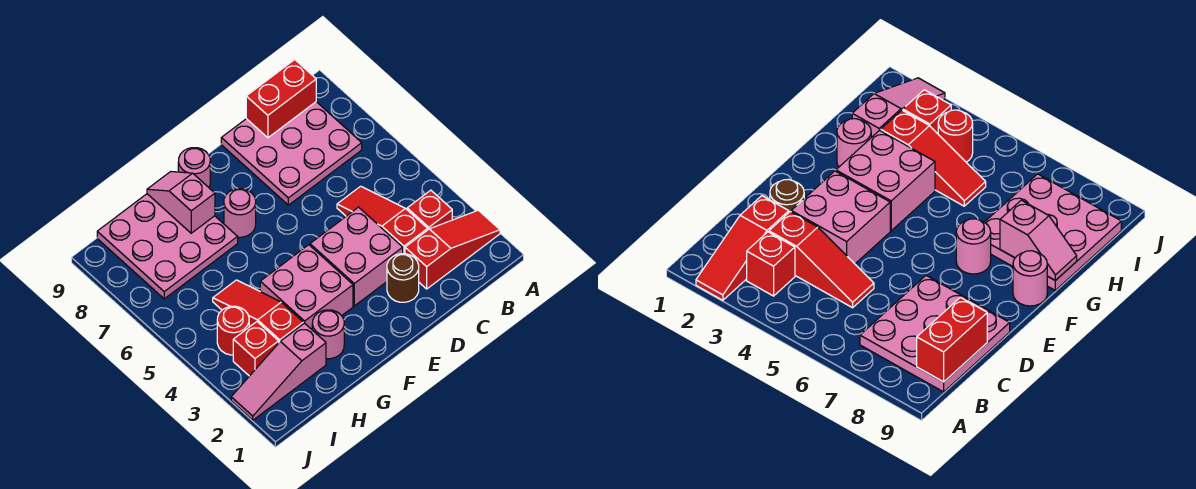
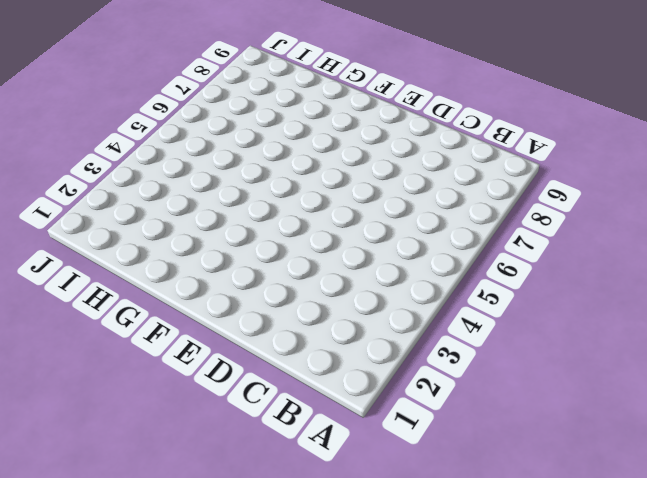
none -> red 1x3 slope [405,210,500,289]
none -> red 1x1 brick [407,190,452,230]
none -> pink 3x3 plate [221,102,362,205]

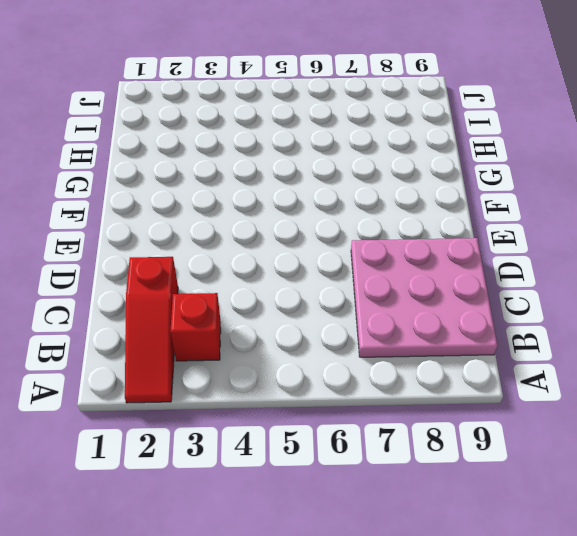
none -> red 1x3 slope [337,186,428,254]
none -> brown 1x1 round brick [387,254,419,302]
none -> pink 2x2 brick [310,207,403,306]

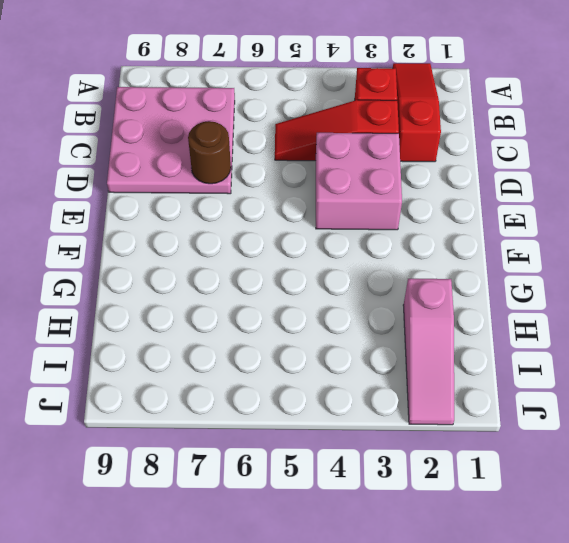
brown 1x1 round brick [188,121,231,184] -> brown 1x1 round brick moved to [387,254,419,302]
none -> pink 2x2 brick [260,245,353,329]
none -> pink 1x1 round brick [224,189,256,237]
none -> pink 1x1 round brick [178,148,210,187]

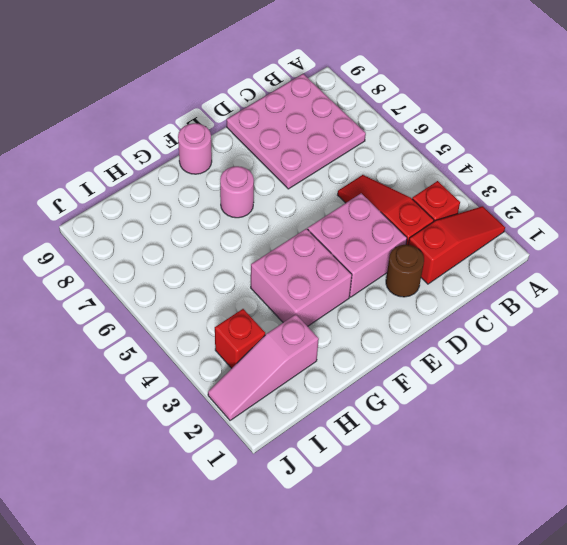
none -> pink 1x1 round brick [312,310,344,359]
none -> pink 3x3 plate [97,194,238,299]
none -> red 1x3 slope [213,280,303,342]

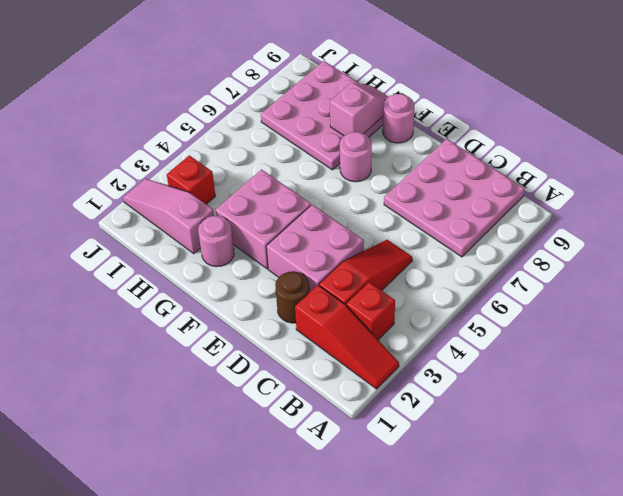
none -> red 1x3 slope [213,280,303,342]
none -> red 1x1 round brick [217,306,249,355]
none -> red 1x2 brick [246,60,316,138]

